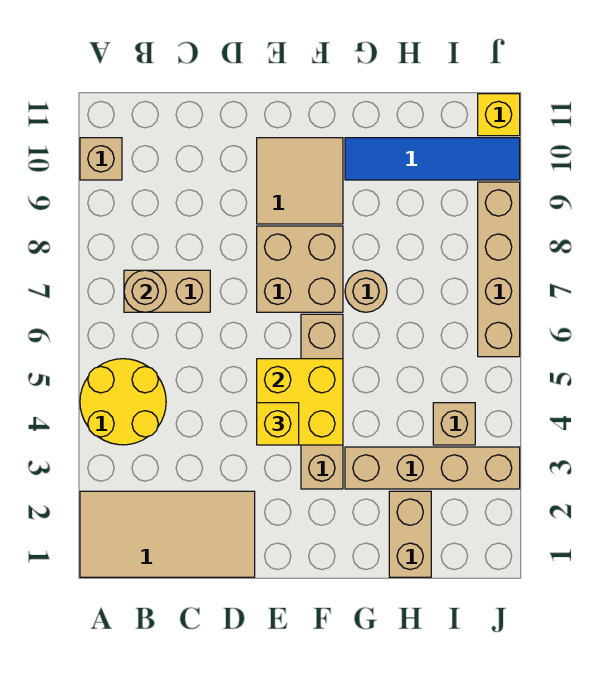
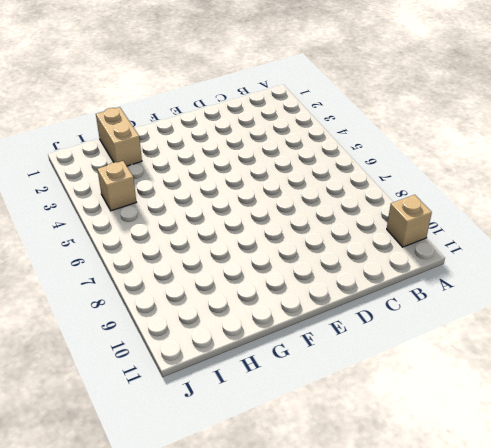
none -> tan 2x4 tile [80,491,255,577]
none -> yellow 2x2 round brick [80,359,166,445]
none -> tan 1x2 brick [124,270,210,312]

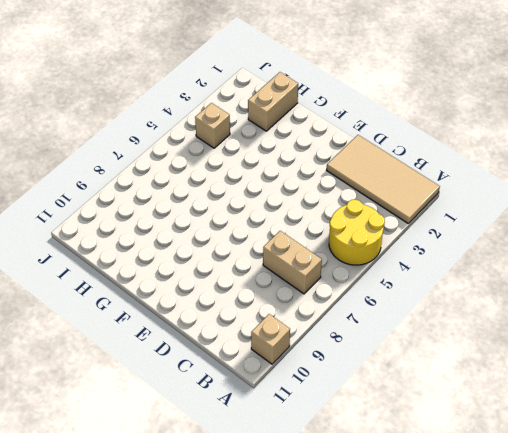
none -> tan 2x2 brick [257,226,343,312]
none -> tan 2x2 tile [257,138,343,224]
none -> tan 1x4 brick [301,314,343,489]

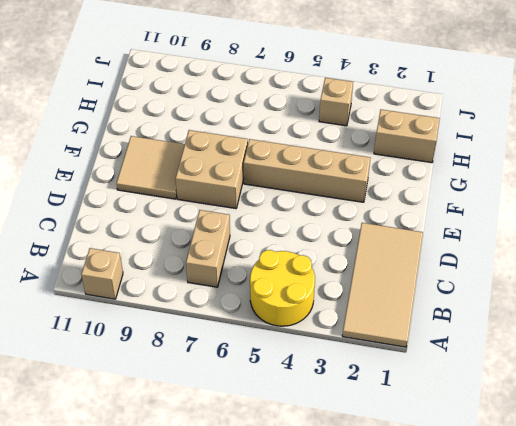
none -> tan 1x4 brick [345,447,520,489]
none -> tan 1x1 round brick [345,270,387,312]
none -> blue 1x4 tile [345,138,520,180]

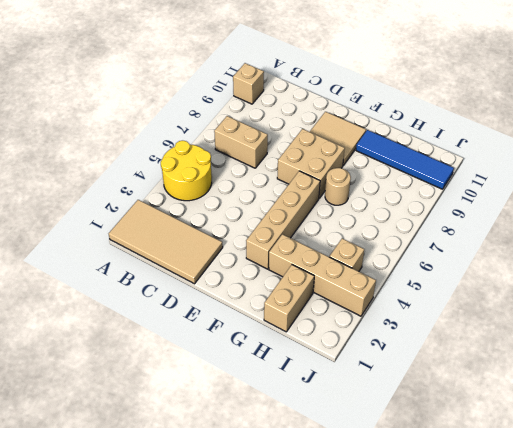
none -> tan 1x4 brick [478,182,520,357]
none -> yellow 1x1 brick [478,94,520,136]
none -> tan 1x1 round brick [124,270,166,312]

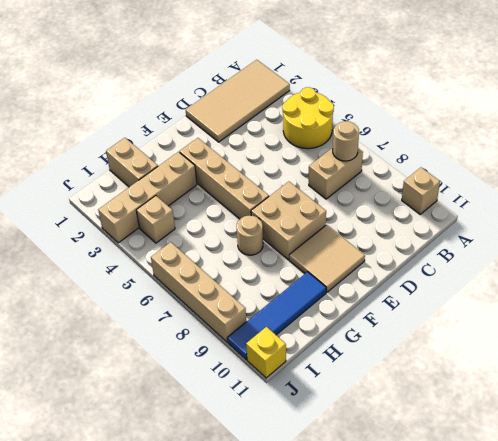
none -> yellow 2x2 brick [257,359,343,445]
none -> yellow 1x1 brick [257,403,299,445]

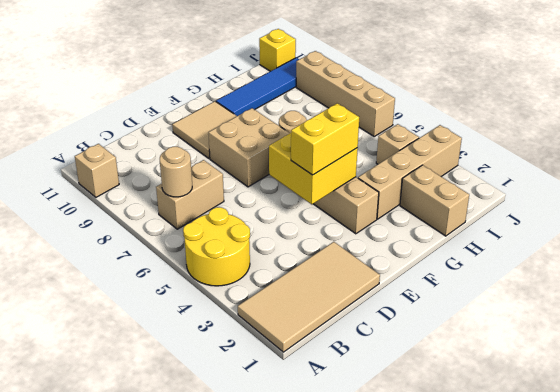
yellow 1x2 brick [291,103,359,175] -> yellow 1x1 brick [257,403,299,445]

